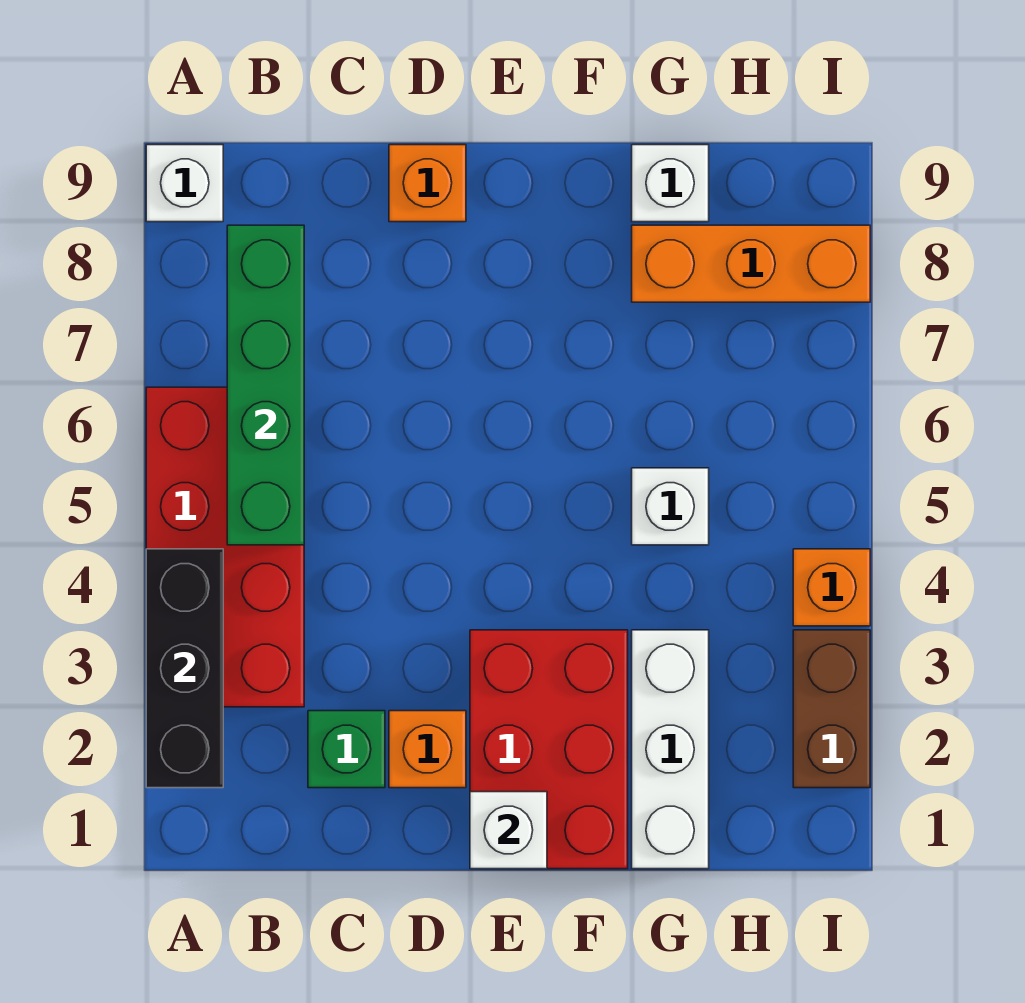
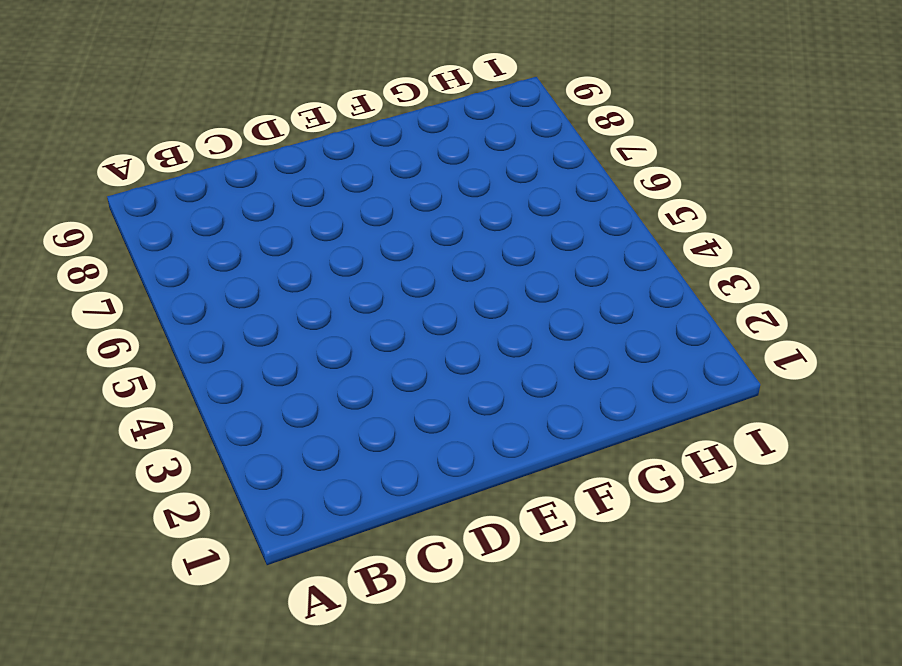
none -> red 2x4 brick [146,387,304,707]
none -> white 1x1 brick [146,145,223,222]
none -> green 1x1 brick [308,711,385,788]

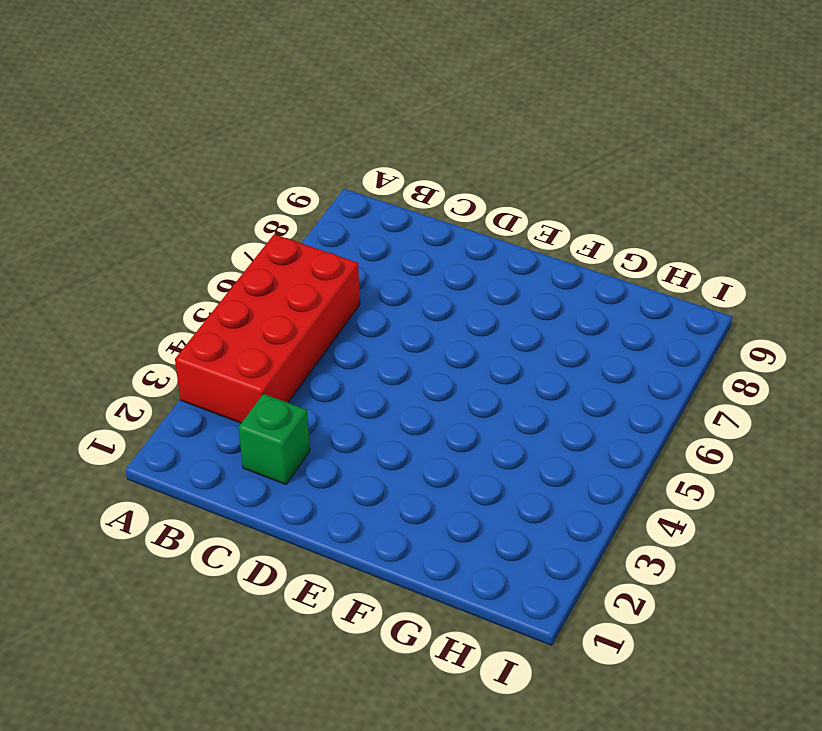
none -> white 1x1 brick [146,145,223,222]
none -> orange 1x1 brick [389,711,466,788]
none -> orange 1x1 brick [389,145,466,222]

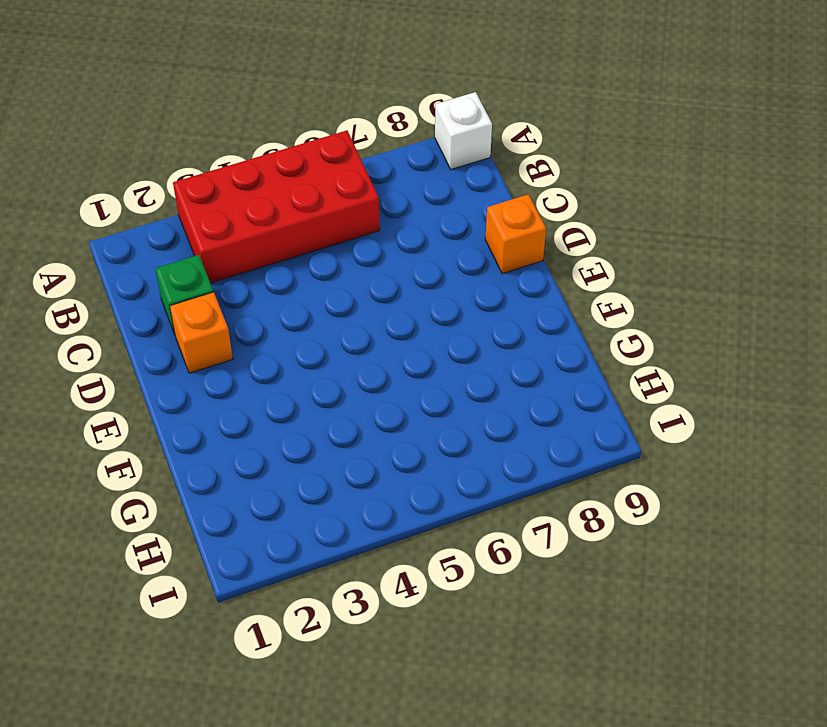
none -> red 2x3 brick [470,630,628,869]
none -> white 1x3 brick [632,630,709,869]
none -> white 1x1 brick [632,468,709,545]

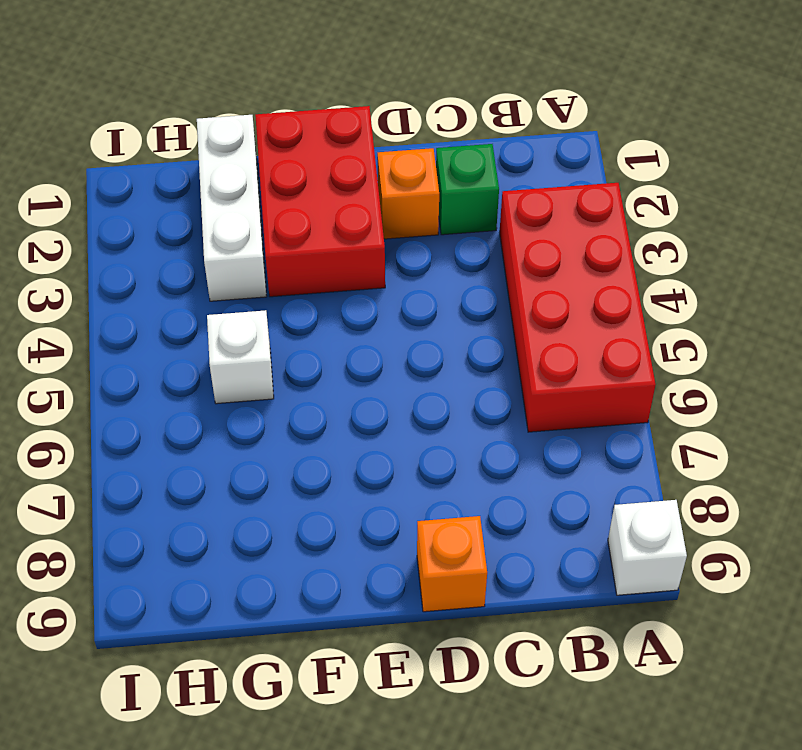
none -> orange 1x3 brick [632,225,870,302]
none -> white 1x1 brick [632,145,709,222]
none -> brown 1x2 brick [793,630,870,788]

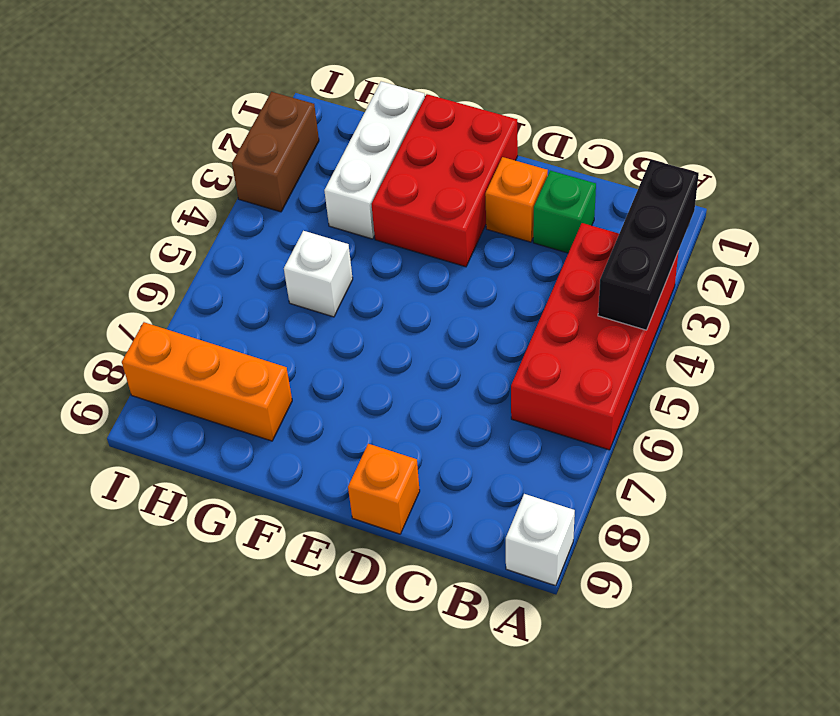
none -> white 1x1 brick [632,145,709,222]
none -> orange 1x1 brick [793,549,870,626]
none -> green 1x4 brick [227,225,304,545]

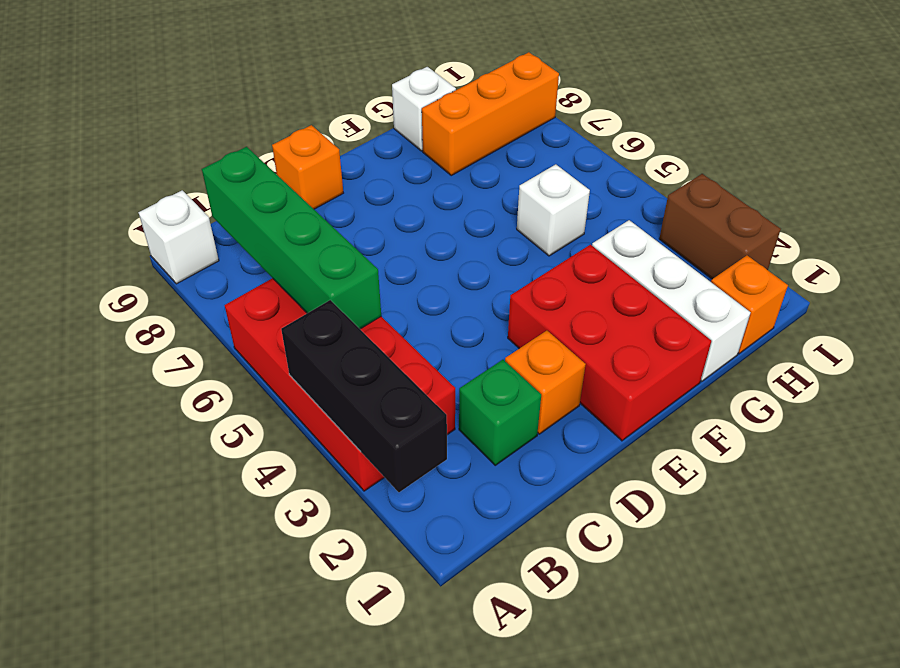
orange 1x1 brick [711,255,788,354] -> orange 1x1 brick moved to [793,549,870,626]
none -> white 1x1 brick [470,792,547,869]

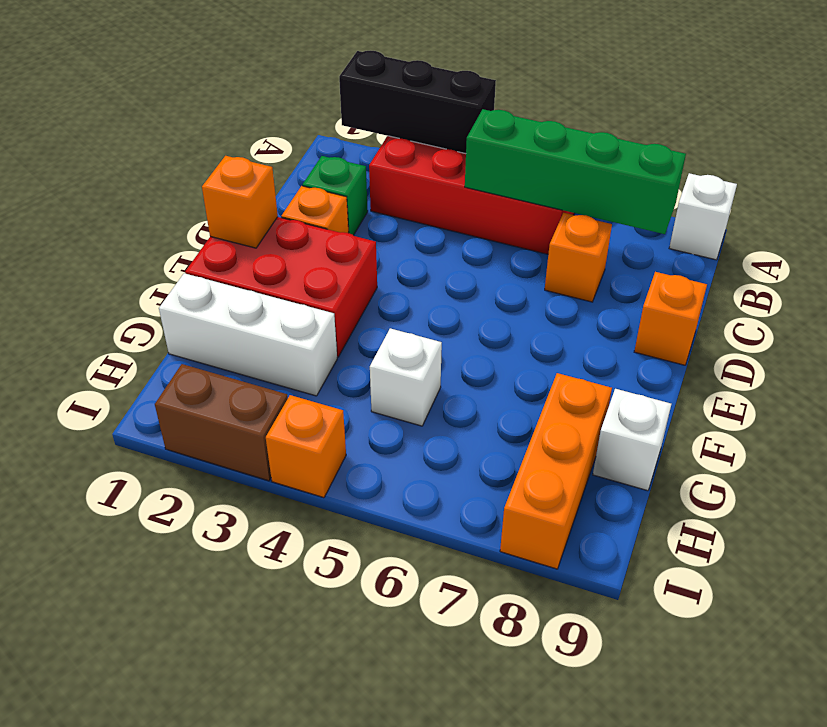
orange 1x1 brick [545,213,612,302] -> none
orange 1x1 brick [202,156,278,248] -> white 1x1 brick [470,792,547,869]

